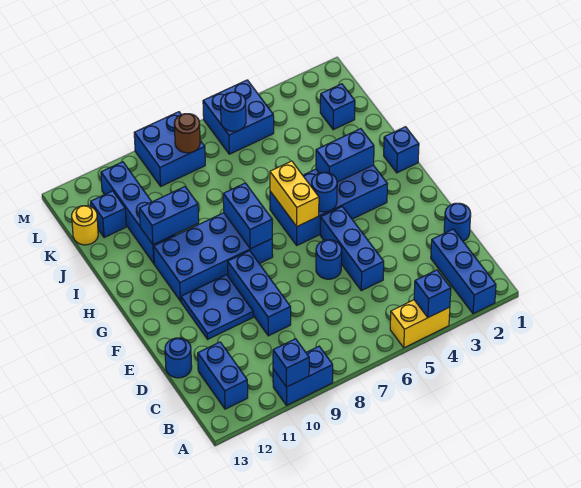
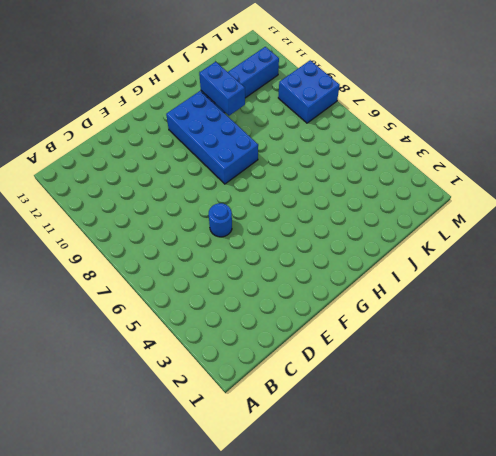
none -> blue 1x3 brick [431,229,496,314]
none -> yellow 1x2 brick [390,300,450,348]
none -> blue 1x2 brick [273,346,333,405]

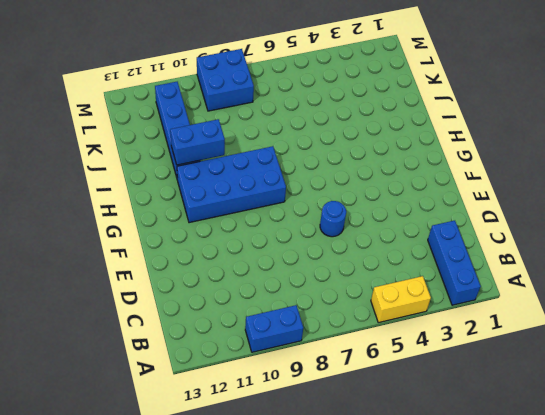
none -> blue 1x2 brick [198,342,248,409]
none -> blue 1x1 round brick [444,203,471,241]
none -> blue 1x3 brick [320,207,384,291]

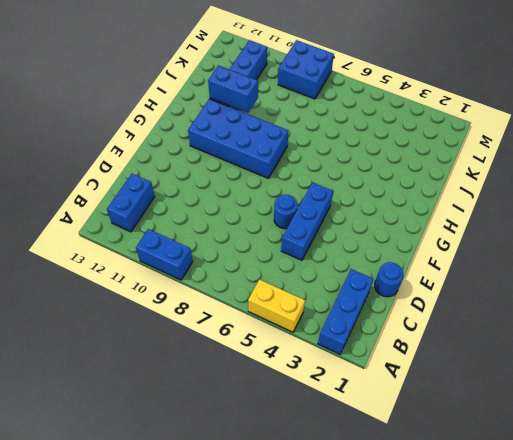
none -> blue 1x3 brick [228,251,291,336]
none -> blue 1x1 round brick [165,338,192,378]
none -> blue 2x2 plate [181,275,253,339]

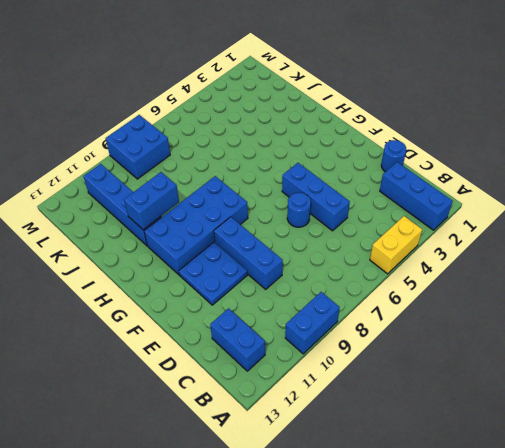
none -> blue 1x1 round brick [165,338,192,378]
none -> blue 2x4 brick [270,165,387,245]
none -> blue 1x1 brick [384,127,419,173]

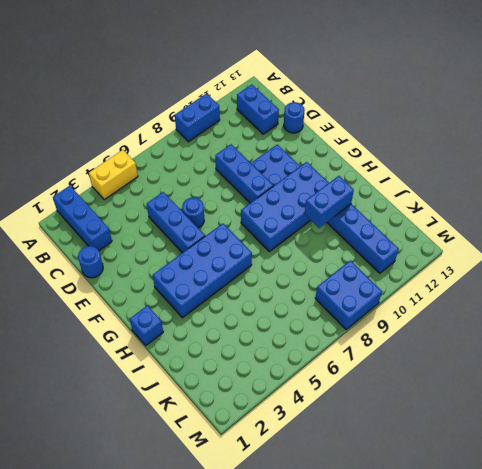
none -> blue 1x1 brick [320,84,355,130]
none -> blue 1x1 brick [91,191,126,238]
none -> yellow 1x1 round brick [72,206,98,245]

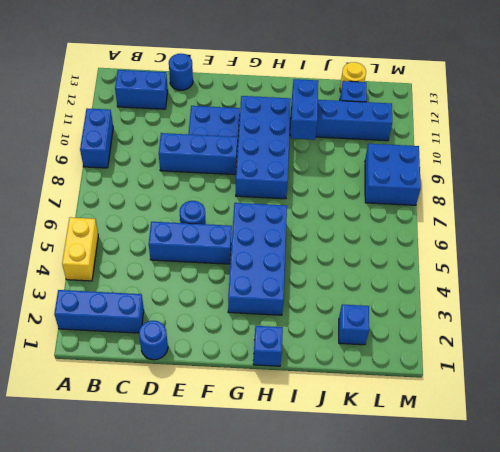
none -> blue 2x2 brick [203,80,274,154]
none -> blue 1x1 brick [414,270,451,317]
none -> blue 1x1 brick [273,339,309,387]

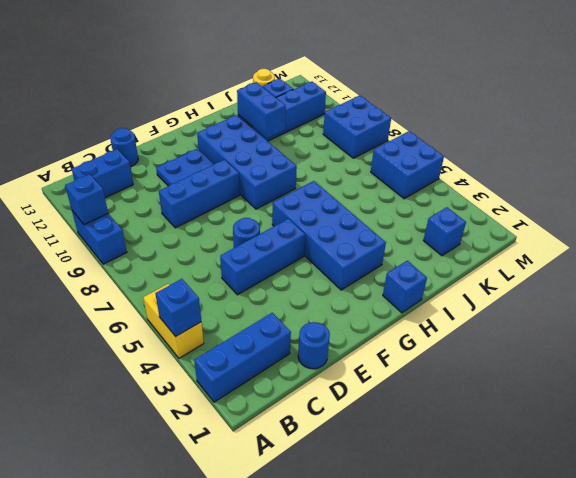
none -> blue 1x1 round brick [312,172,337,212]
none -> yellow 1x2 brick [270,161,319,226]
none -> blue 1x2 brick [223,183,272,249]

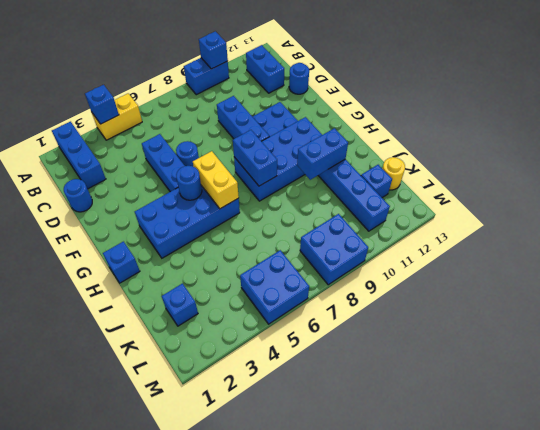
none -> blue 1x2 brick [316,129,374,182]
none -> blue 1x1 round brick [221,92,246,131]
none -> brown 1x1 round brick [174,114,200,153]

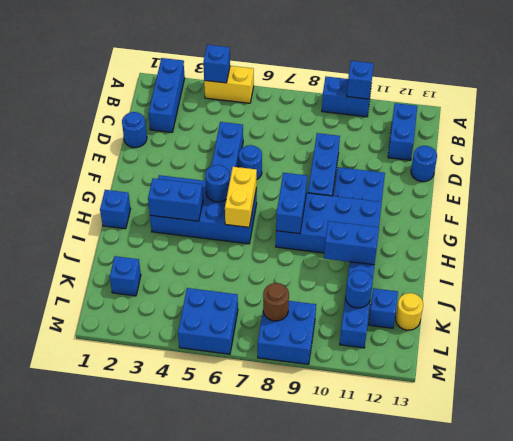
blue 1x1 round brick [345,270,373,308] -> blue 1x1 round brick moved to [221,92,246,131]

